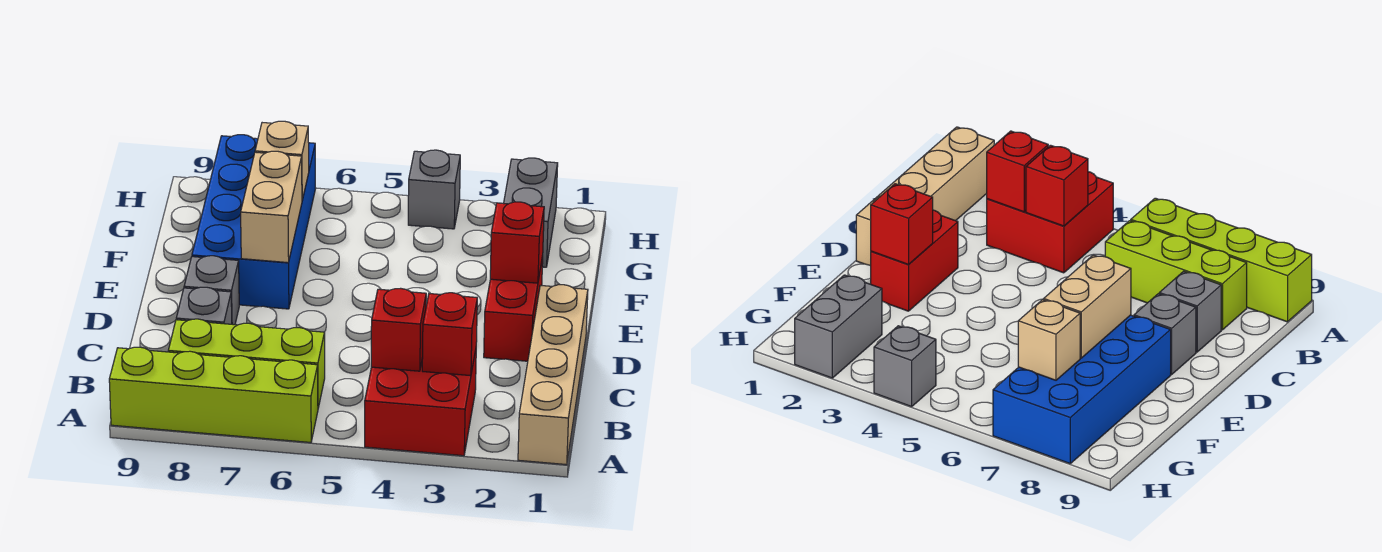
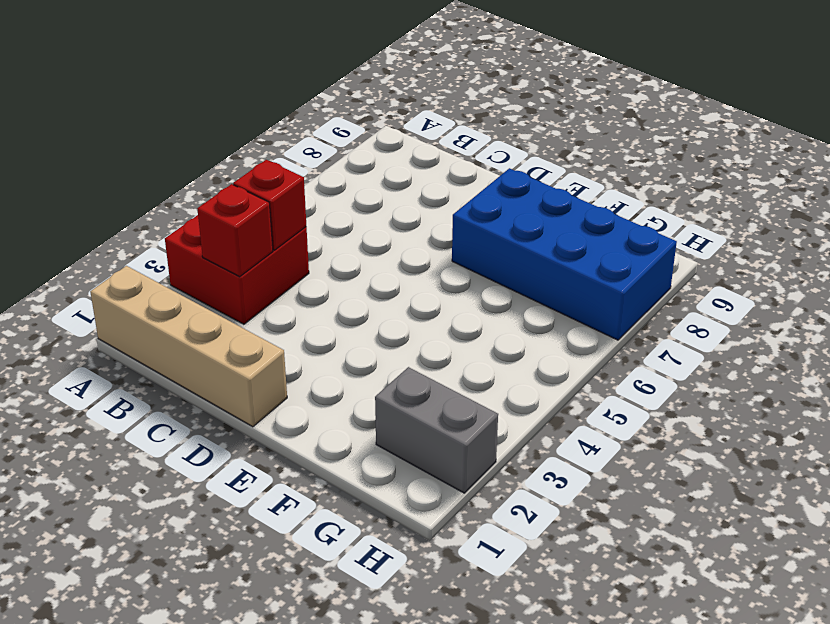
none -> lime 1x4 brick [109,347,318,443]
none -> lime 1x3 brick [168,319,325,408]
none -> grey 1x1 brick [176,287,232,324]

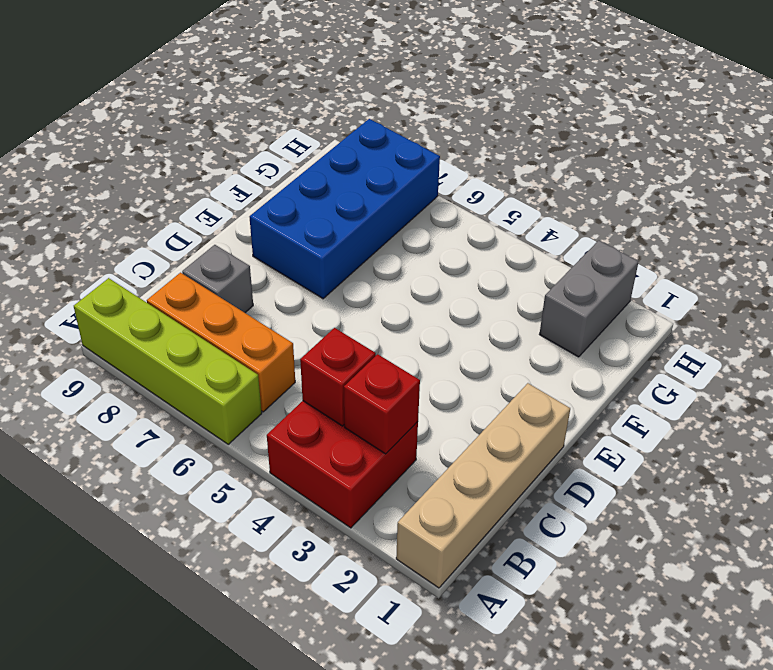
orange 1x3 brick [147,273,295,412] -> lime 1x3 brick [168,319,325,408]
none -> red 1x2 brick [484,256,543,361]
none -> grey 1x1 brick [184,256,239,325]
none -> grey 1x1 brick [408,150,460,229]

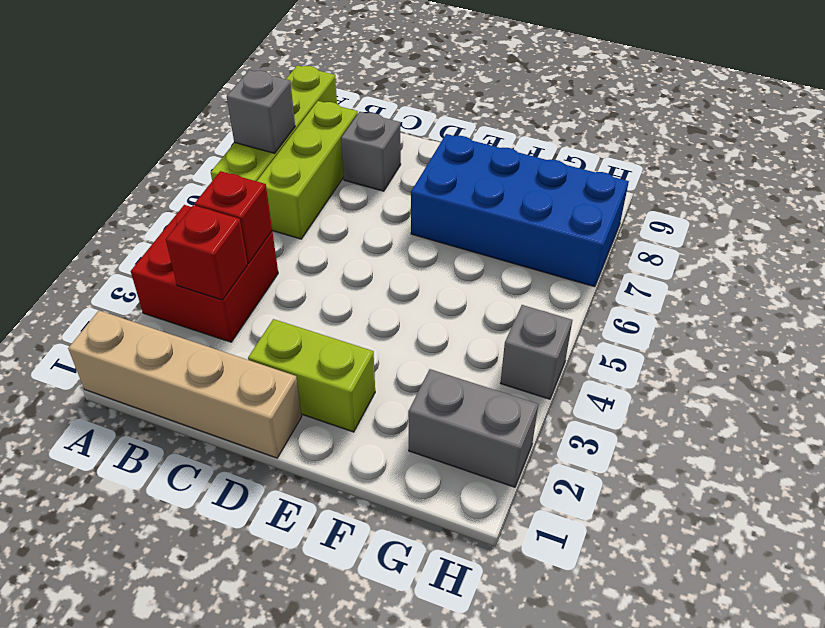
grey 1x1 brick [227,70,295,153] -> grey 1x1 brick moved to [184,256,239,325]
lime 1x2 brick [248,319,375,432] -> red 1x2 brick [484,256,543,361]
none -> red 1x1 brick [490,202,544,283]
none -> tan 1x2 brick [241,151,302,263]
none -> tan 1x1 brick [255,121,309,200]

